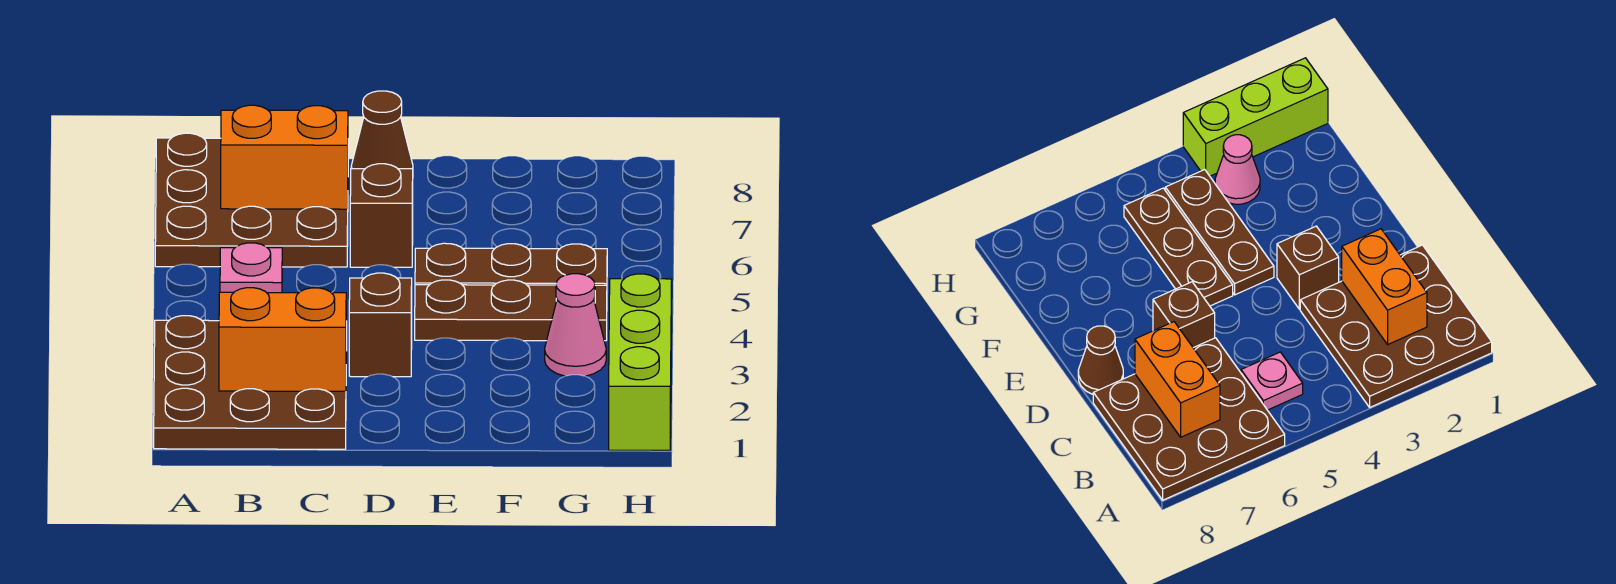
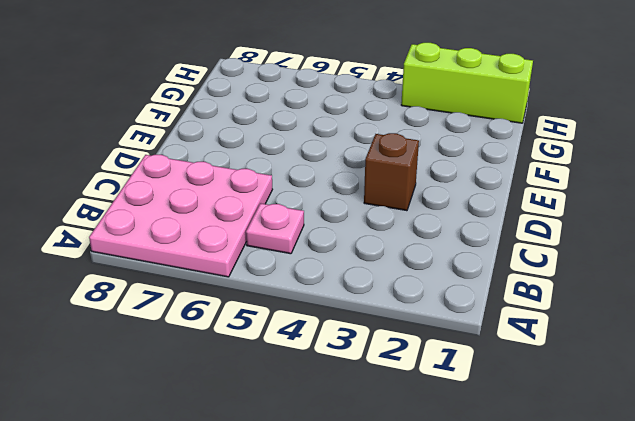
pink 3x3 plate [89,155,272,277] -> brown 3x3 plate [155,133,348,267]
none -> brown 3x3 plate [154,316,347,449]
none -> brown 1x1 brick [350,164,413,267]
none -> brown 1x1 cone [351,91,413,169]

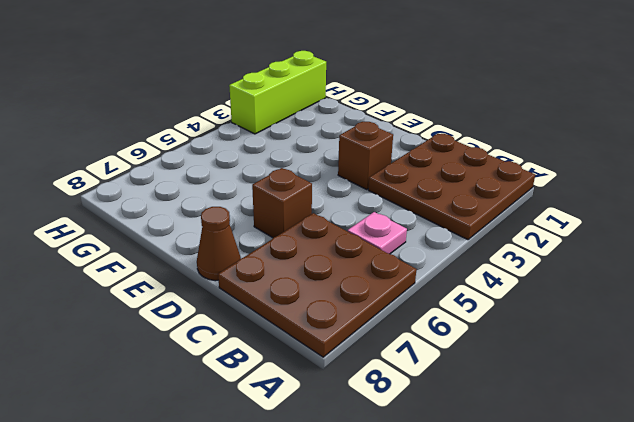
none -> brown 1x3 plate [415,280,607,341]
none -> brown 1x3 plate [415,243,607,285]
none -> pink 1x1 cone [545,274,606,376]

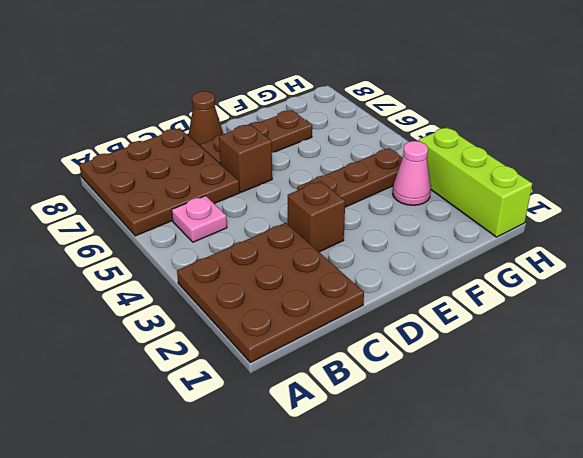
brown 1x3 plate [200,110,312,164] -> brown 1x3 plate moved to [415,243,607,285]
none -> orange 1x2 brick [219,288,346,391]
none -> orange 1x2 brick [221,105,348,209]

